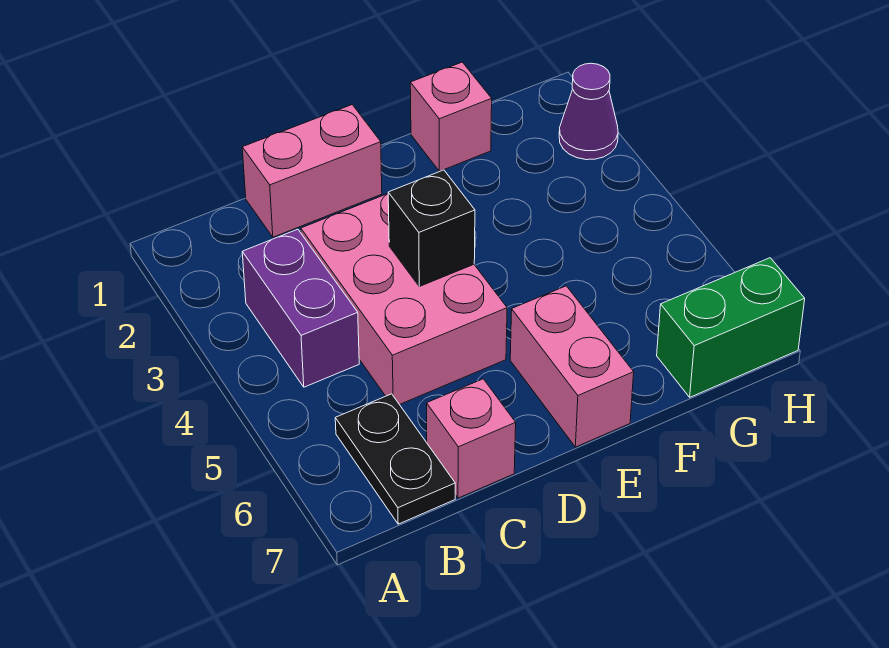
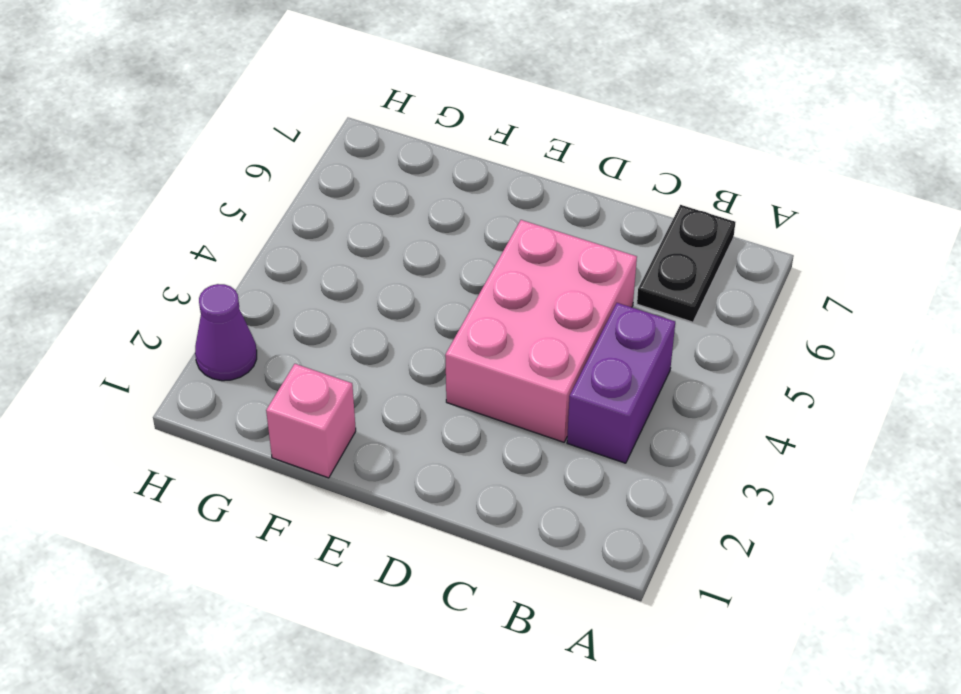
none -> pink 1x2 brick [242,105,382,237]
none -> pink 1x1 brick [427,379,516,498]

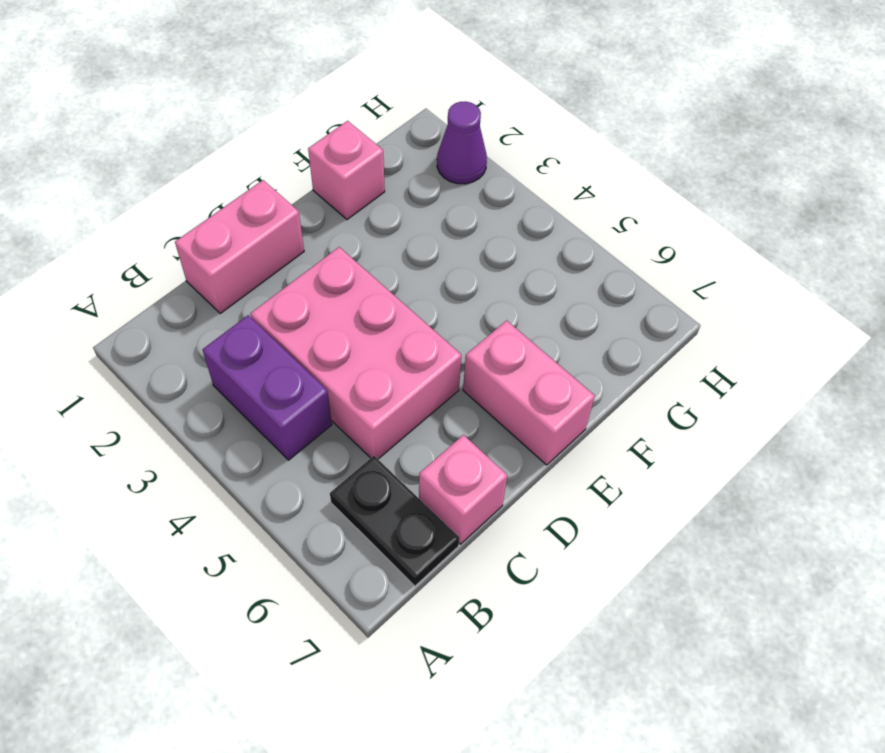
none -> green 1x2 brick [657,258,805,397]
none -> black 1x1 brick [388,170,475,286]

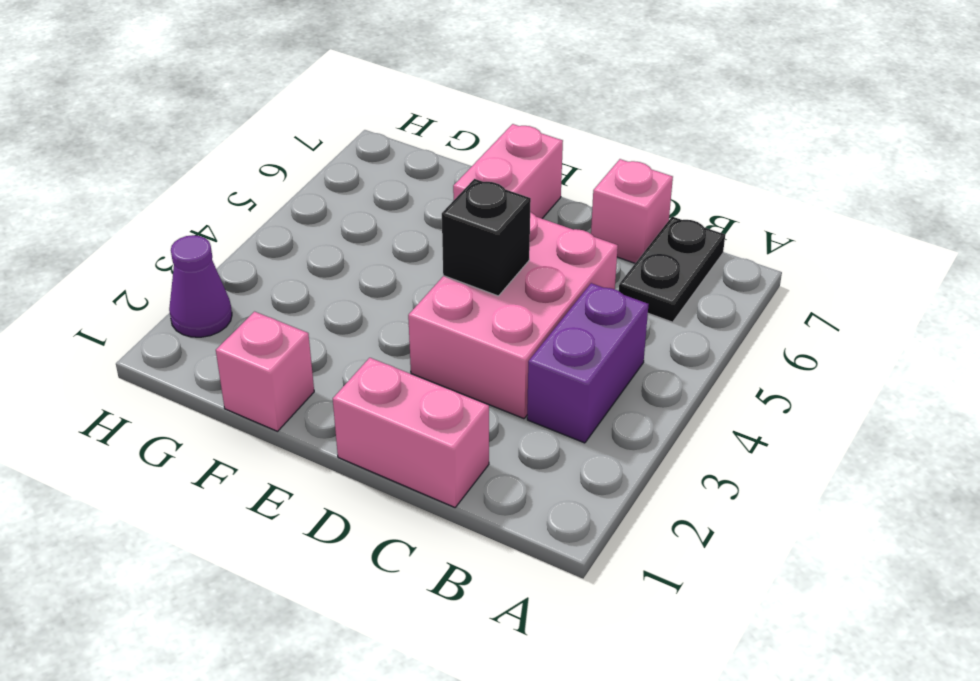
none -> green 1x2 brick [657,258,805,397]

